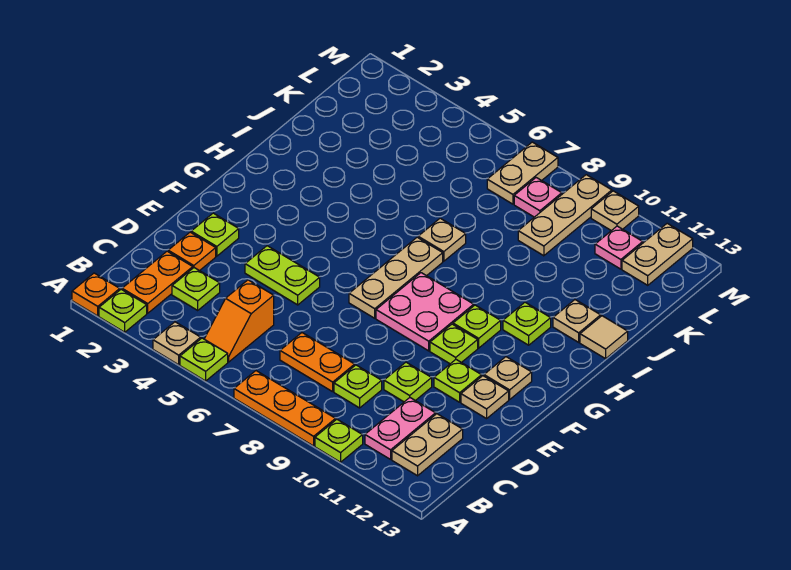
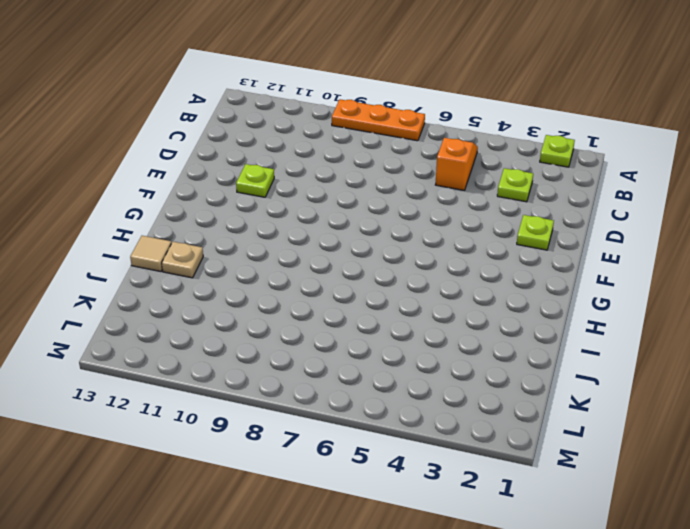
none -> orange 1x1 plate [72,273,120,316]
none -> tan 1x1 plate [153,322,201,365]
none -> lime 1x1 plate [180,338,228,381]
none -> lime 1x1 plate [315,419,363,462]

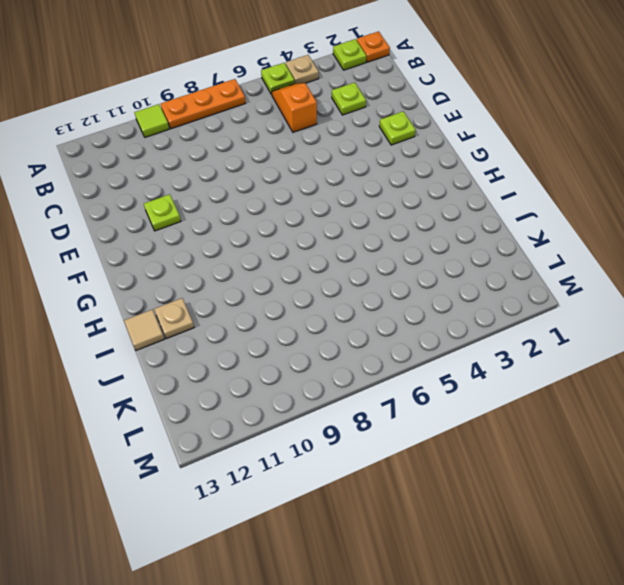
lime 1x1 tile [134,104,169,137] -> lime 1x1 plate [315,419,363,462]
none -> orange 1x2 plate [122,251,193,313]
none -> pink 1x2 plate [365,398,436,459]
none -> tan 1x2 plate [392,414,463,476]
none -> orange 1x2 plate [280,333,355,392]

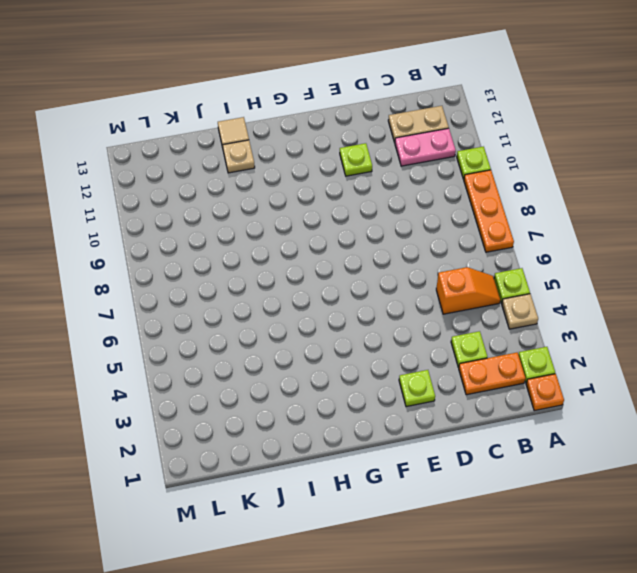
none -> orange 1x2 plate [280,333,355,392]
none -> lime 1x1 plate [334,365,382,408]
none -> orange 1x1 plate [168,232,216,271]
none -> lime 1x1 plate [384,362,432,402]

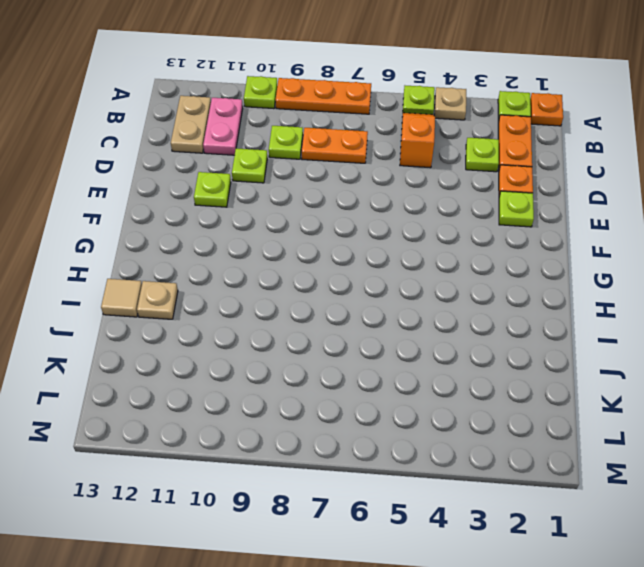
none -> lime 1x2 plate [245,246,320,305]
none -> tan 1x1 plate [461,376,509,419]
none -> tan 1x3 plate [349,237,443,318]
none -> pink 2x2 plate [376,273,474,351]

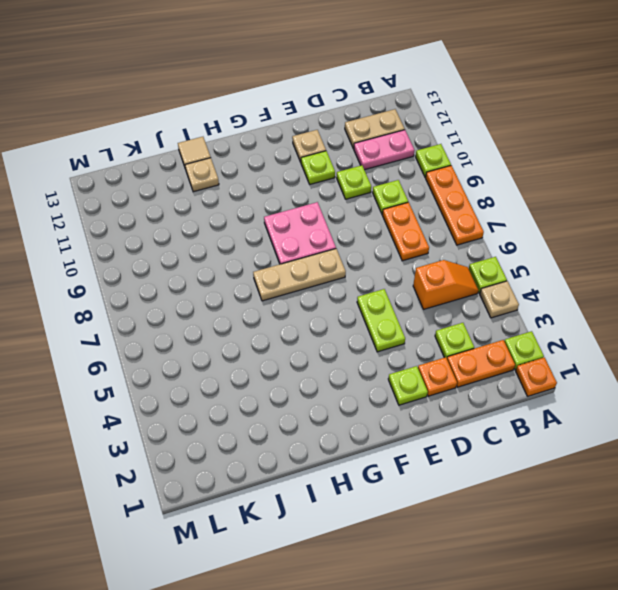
none -> lime 1x1 plate [430,324,478,364]
none -> tan 1x1 plate [484,357,532,399]
none -> lime 1x1 plate [453,305,501,348]
none -> lime 1x1 plate [503,302,551,345]

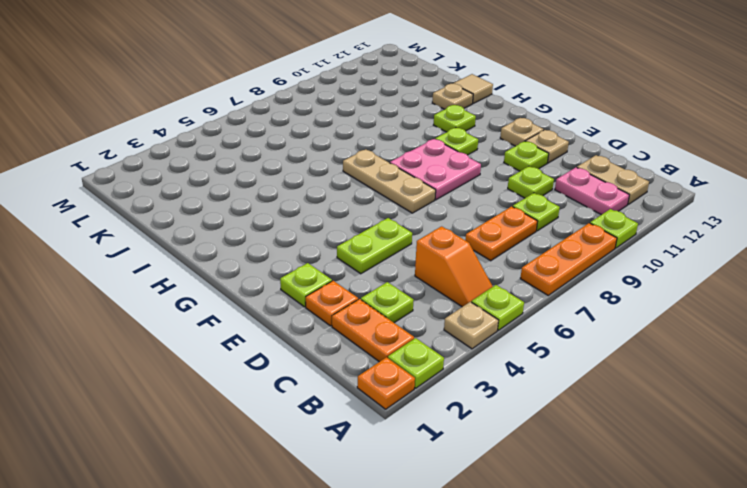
none -> lime 1x1 plate [430,324,478,364]
none -> tan 1x1 plate [418,218,466,261]
none -> tan 1x3 plate [518,175,612,256]
none -> tan 1x2 plate [487,142,558,204]

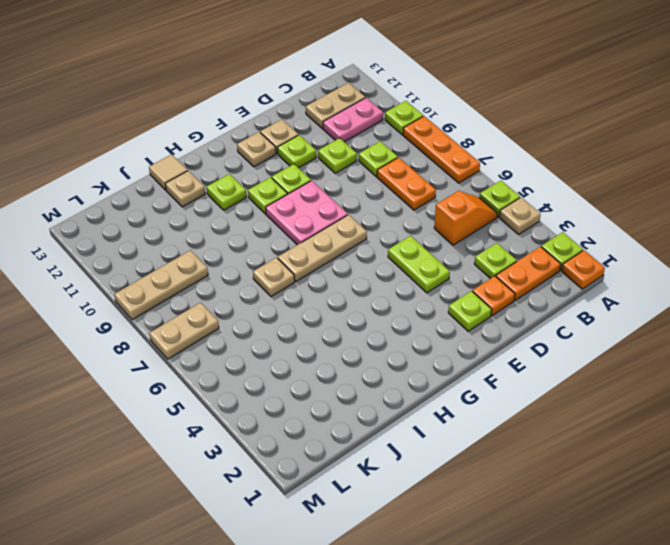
none -> pink 1x1 plate [514,178,562,217]
none -> pink 1x1 plate [595,226,643,269]
none -> tan 1x2 plate [622,223,693,285]
none -> tan 1x1 plate [591,191,639,231]

